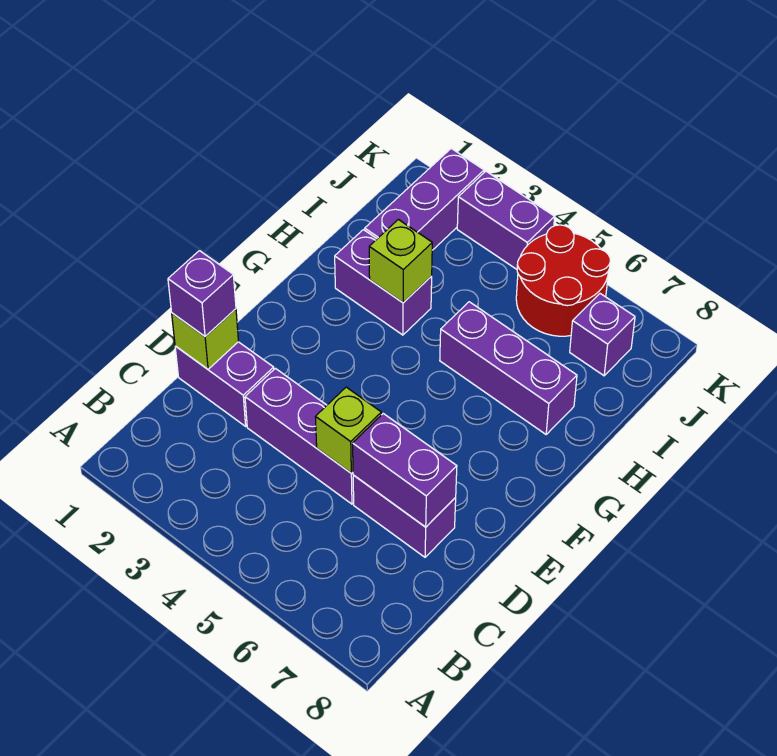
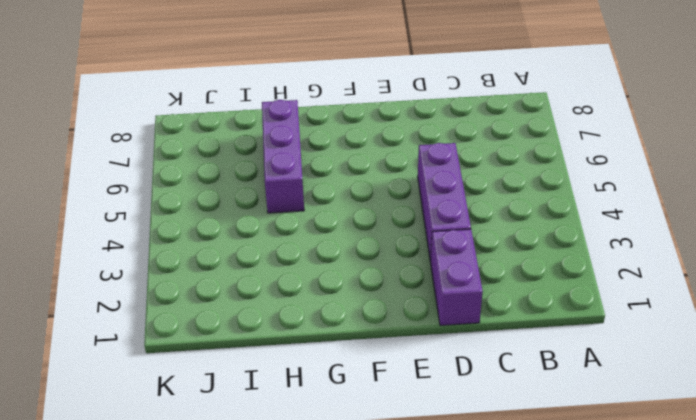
none -> purple 1x2 brick [353,475,456,557]
none -> purple 1x2 brick [335,230,432,335]
none -> purple 1x3 brick [365,148,484,250]

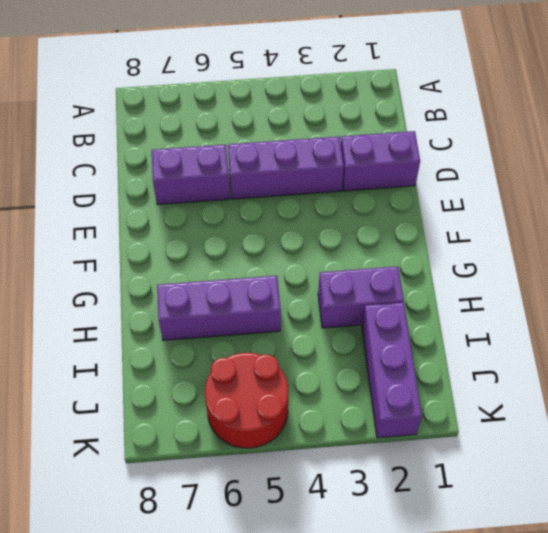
none -> purple 1x1 brick [570,294,635,376]
none -> purple 1x2 brick [457,171,555,269]
none -> lime 1x1 brick [172,309,238,369]

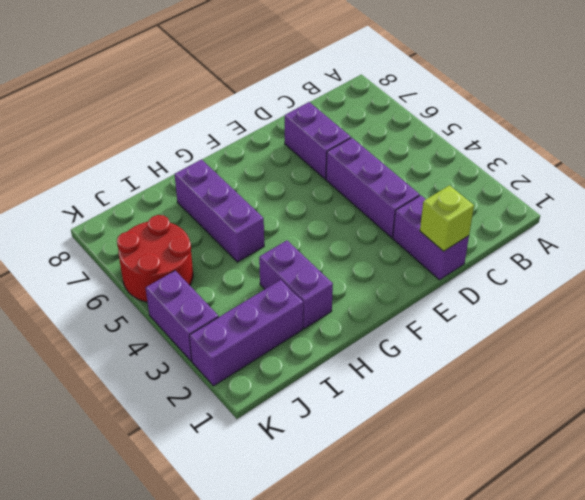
none -> purple 1x1 brick [570,294,635,376]
none -> lime 1x1 brick [315,387,381,473]
none -> purple 1x2 brick [353,414,457,527]

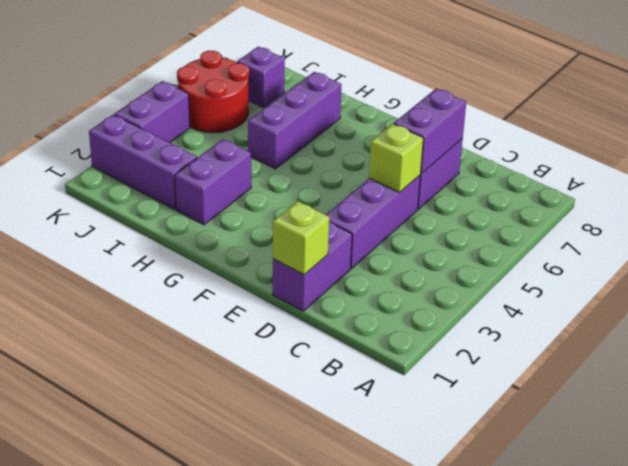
none -> lime 1x1 brick [369,219,432,303]
none -> purple 1x1 brick [168,251,236,336]

